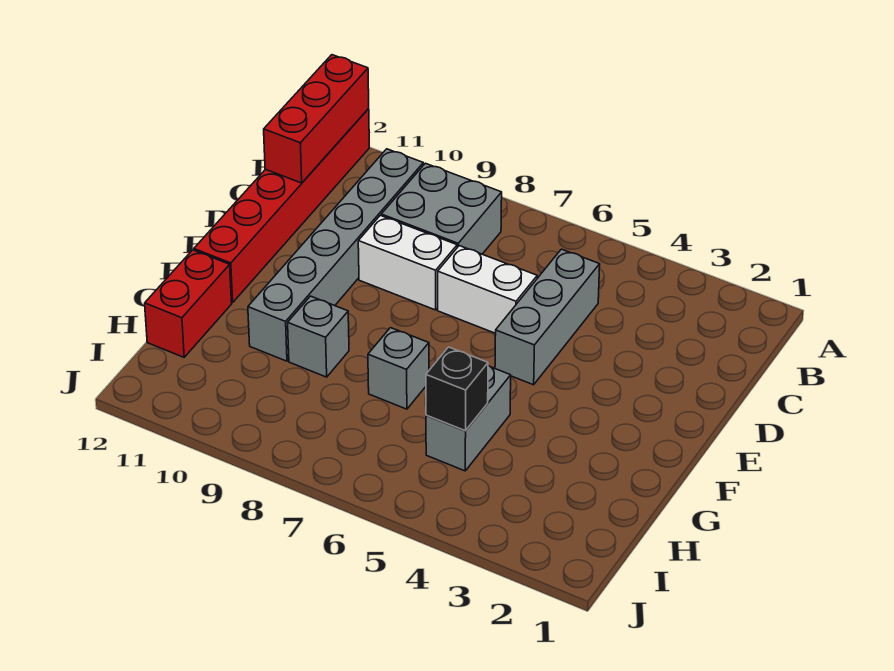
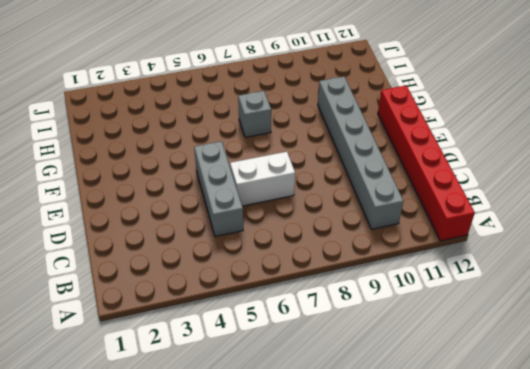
none -> grey 2x2 brick [381,163,502,254]
none -> white 1x2 brick [358,215,457,310]
none -> grey 1x2 brick [426,366,511,471]

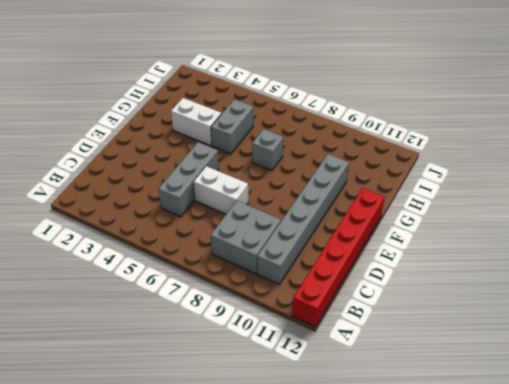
white 1x2 brick [171,98,221,146] -> white 1x2 brick moved to [358,215,457,310]
none -> grey 1x1 brick [288,296,349,377]
none -> red 1x2 brick [145,250,232,357]
none -> red 1x3 brick [264,55,369,183]

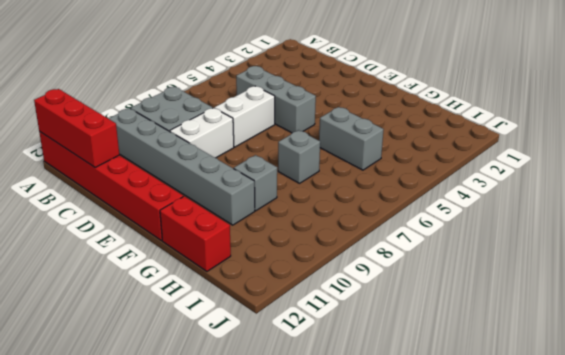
none -> black 1x1 brick [426,347,488,431]

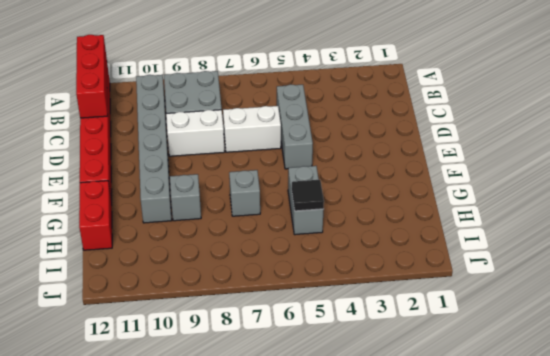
black 1x1 tile [292,180,324,211] -> black 1x1 brick [426,347,488,431]

